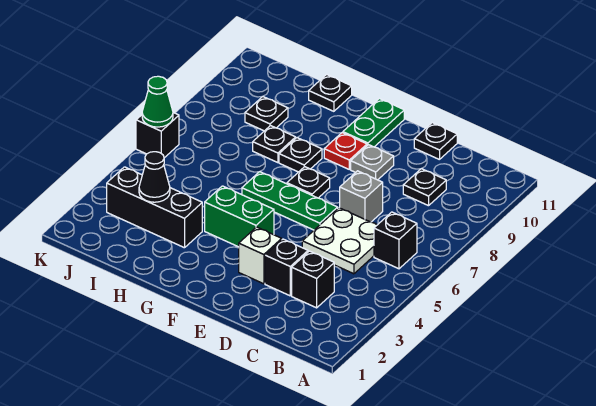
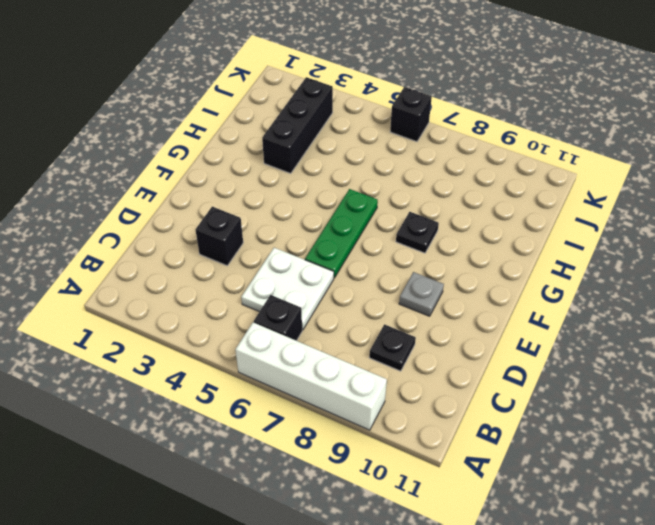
white 1x4 brick [235,322,387,430] -> none
none -> black 1x1 brick [292,251,334,308]
none -> grey 1x1 brick [339,171,383,222]
none -> black 1x1 plate [414,123,457,160]

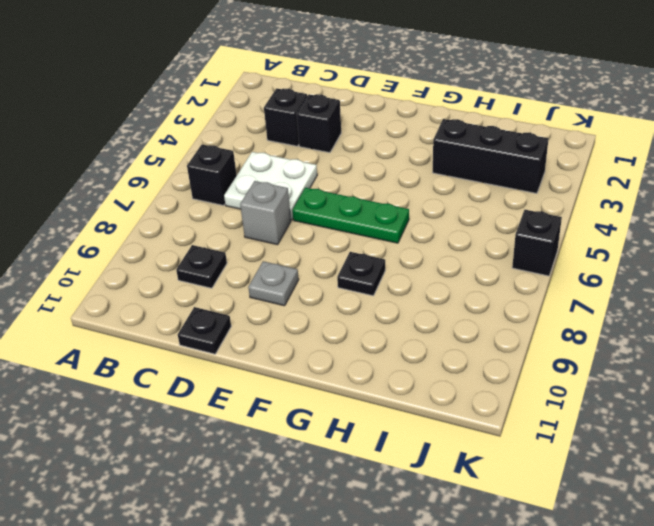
none -> white 1x1 brick [239,227,282,284]
none -> green 1x2 brick [205,186,274,247]
none -> black 1x1 plate [287,167,330,198]

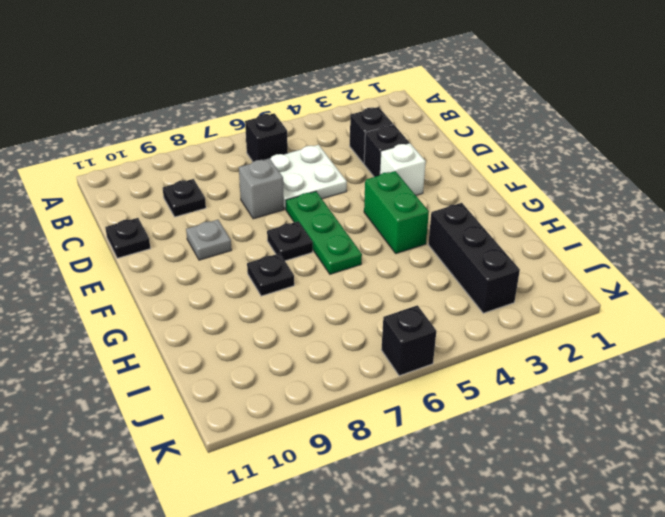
none -> red 1x1 plate [324,133,367,169]
none -> green 1x2 plate [343,98,404,147]
none -> black 1x1 plate [253,126,296,163]

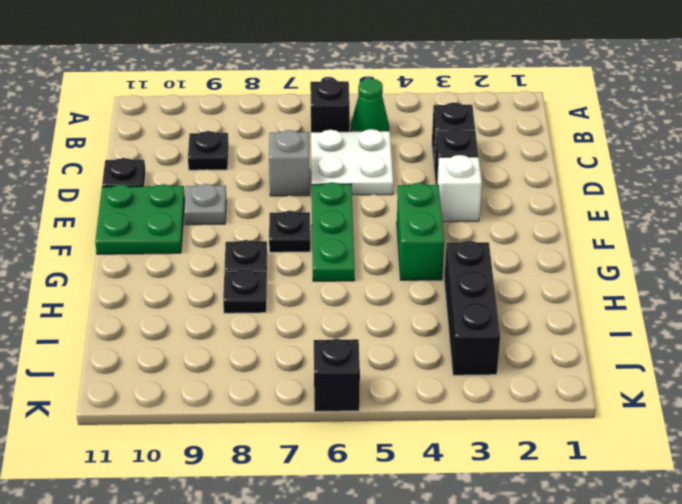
green 1x1 cone [351,78,389,132] -> green 1x1 cone moved to [142,76,173,127]
green 2x2 plate [95,184,185,254] -> green 1x2 plate [343,98,404,147]
none -> red 1x1 plate [324,133,367,169]
none -> black 1x1 plate [309,75,352,111]
none -> black 1x1 plate [245,97,288,131]

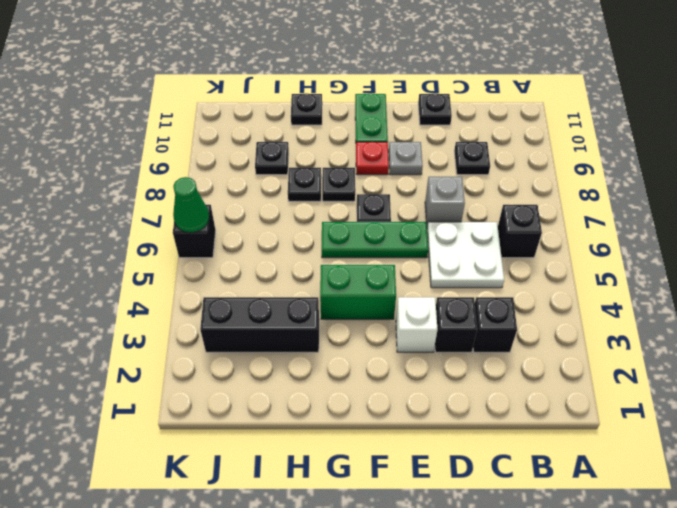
none -> black 1x1 cone [139,152,170,202]

